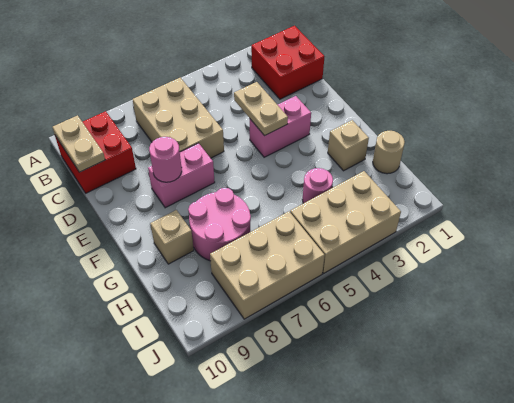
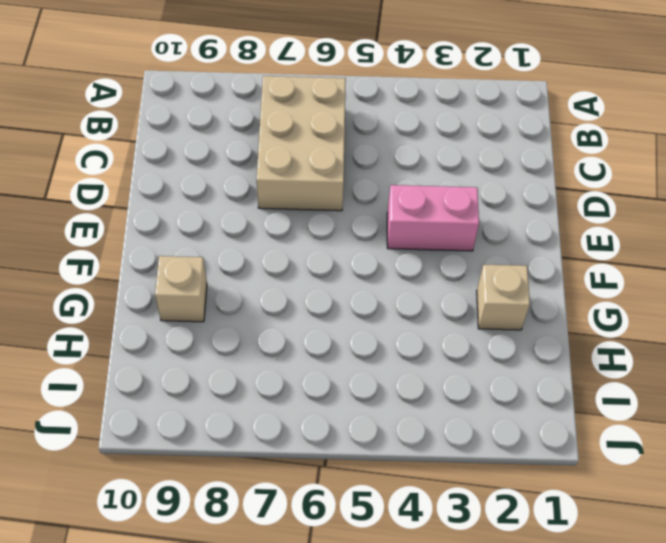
none -> red 2x2 brick [251,26,325,99]
none -> red 2x2 brick [55,111,136,193]
none -> pink 1x2 brick [148,143,215,208]

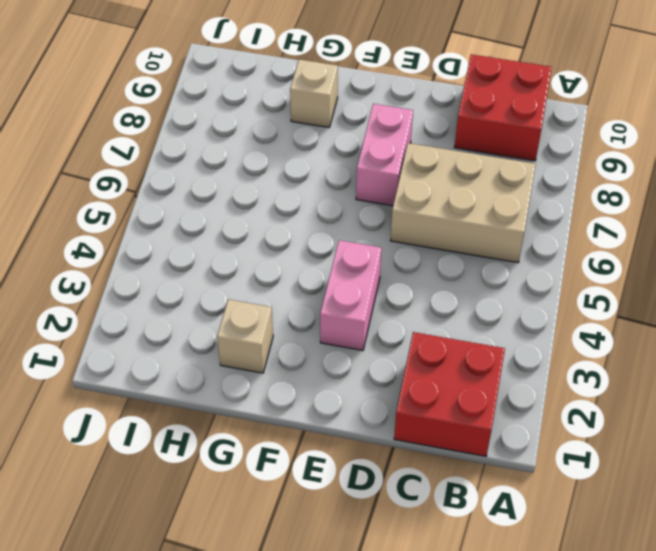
none -> pink 2x2 round brick [188,188,251,261]
none -> tan 1x1 round brick [373,131,405,174]
none -> pink 1x1 round brick [303,168,333,203]

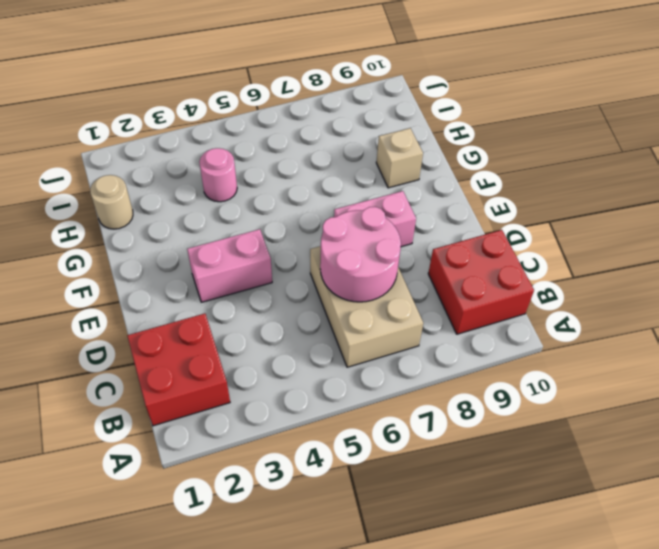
pink 2x2 round brick [320,207,401,302] -> pink 2x2 round brick moved to [188,188,251,261]
none -> tan 1x1 brick [328,120,369,171]
none -> tan 2x3 brick [290,171,401,273]
none -> tan 2x3 brick [210,212,325,319]

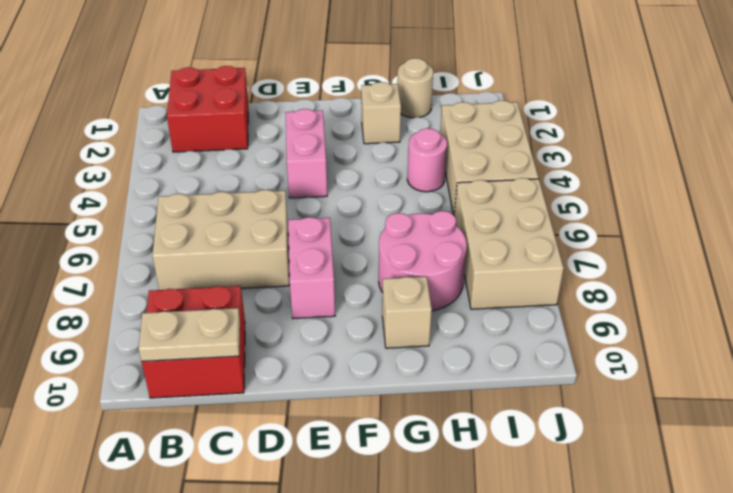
none -> tan 1x2 plate [234,82,288,136]
none -> pink 1x1 round brick [149,137,182,182]

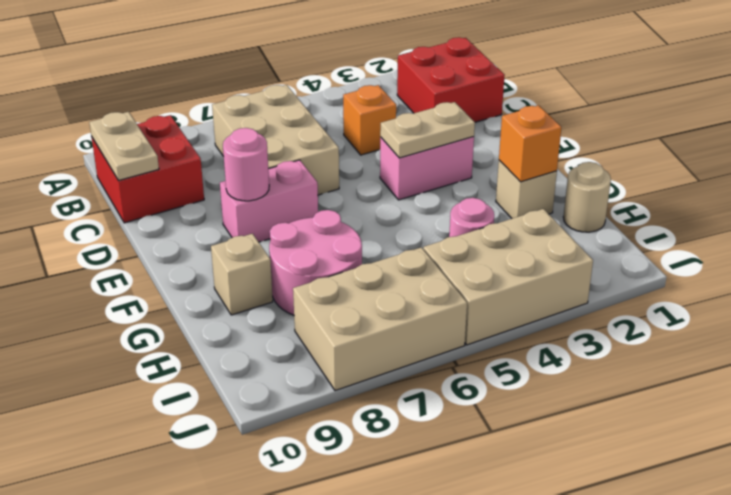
orange 1x1 brick [343,85,396,155] -> none
tan 1x2 plate [380,102,475,158] -> tan 1x2 plate turned to [234,82,288,136]
orange 1x1 brick [499,105,561,182] -> none

